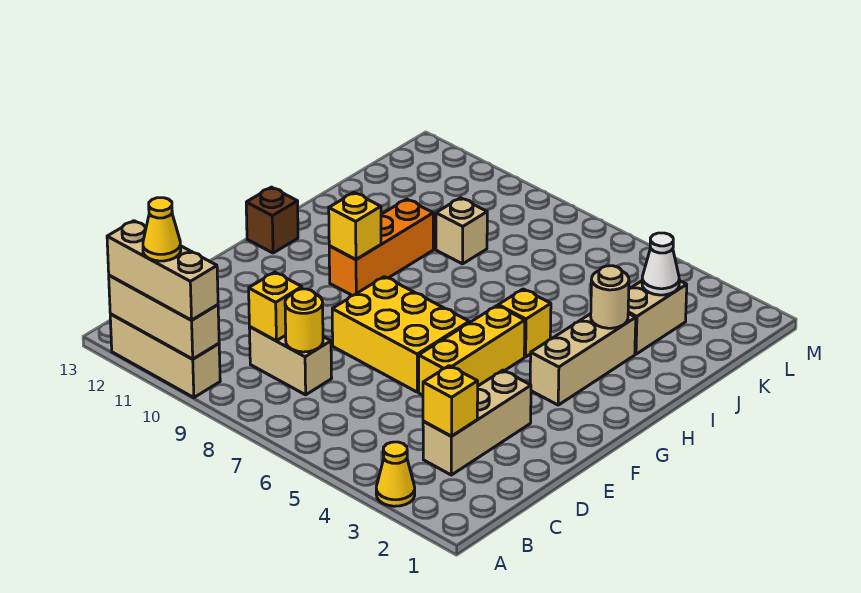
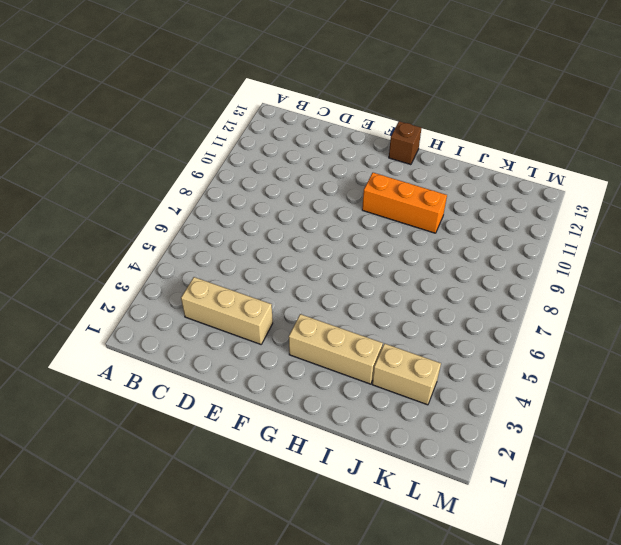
none -> yellow 1x1 cone [376,442,415,506]
none -> tan 1x3 brick [110,314,220,398]
none -> tan 1x2 brick [249,327,332,395]

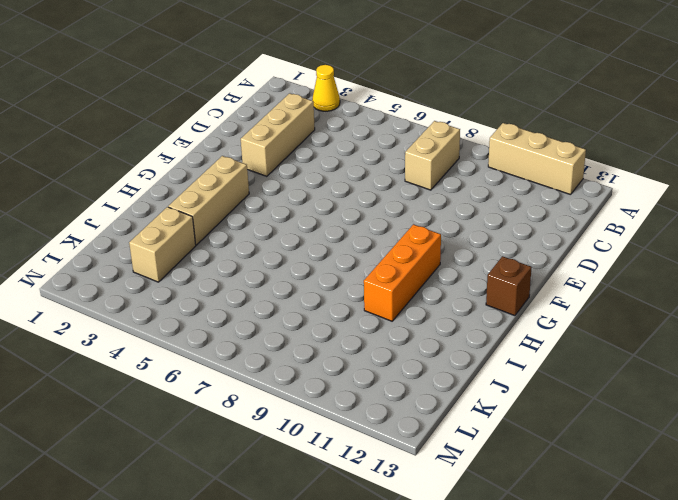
tan 1x2 brick [405,121,460,190] -> tan 1x2 brick turned to [249,327,332,395]
none -> yellow 1x3 brick [419,306,525,395]
none -> yellow 2x3 brick [332,277,469,392]
none -> yellow 1x1 brick [498,289,551,357]

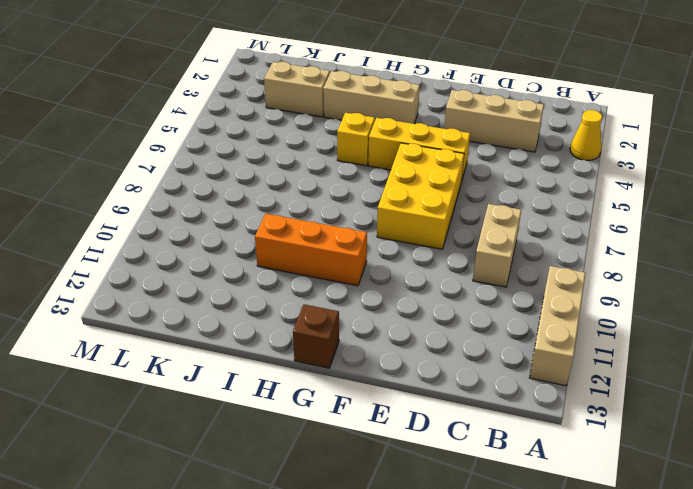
none -> tan 1x1 brick [436,198,487,264]
none -> tan 1x3 brick [109,275,219,359]
none -> yellow 1x1 brick [423,366,478,436]

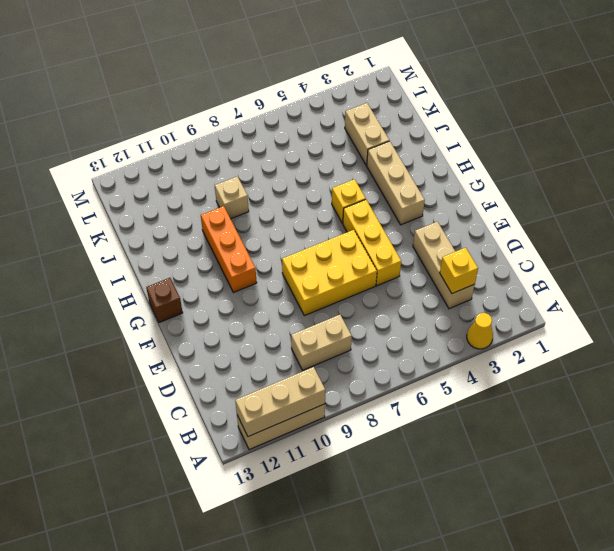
none -> yellow 1x1 round brick [285,289,323,352]
none -> yellow 1x1 brick [249,272,302,341]
none -> yellow 1x1 brick [329,193,381,260]

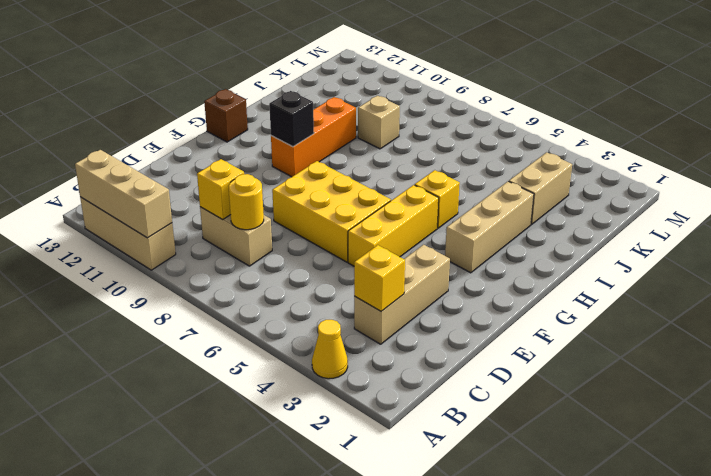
black 1x1 brick [269,91,314,147] -> yellow 1x1 brick [329,193,381,260]
none -> tan 1x1 round brick [591,266,629,328]
none -> white 1x1 cone [642,233,679,295]
none -> tan 1x3 brick [107,221,218,320]

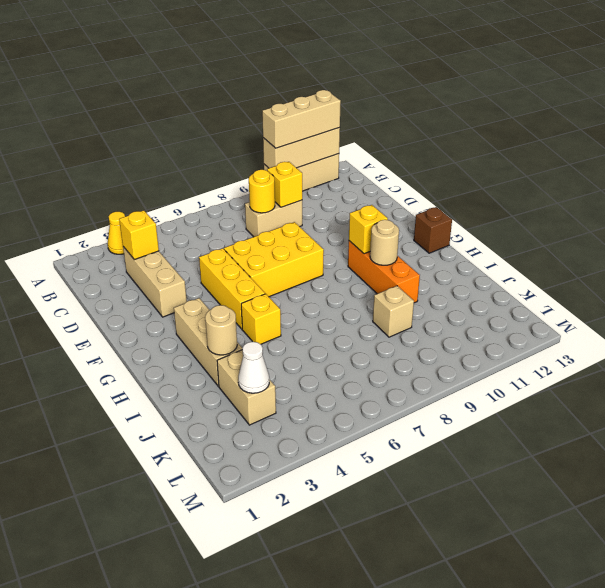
tan 1x1 round brick [370,220,399,265] -> none
none -> yellow 1x1 cone [143,198,181,261]

